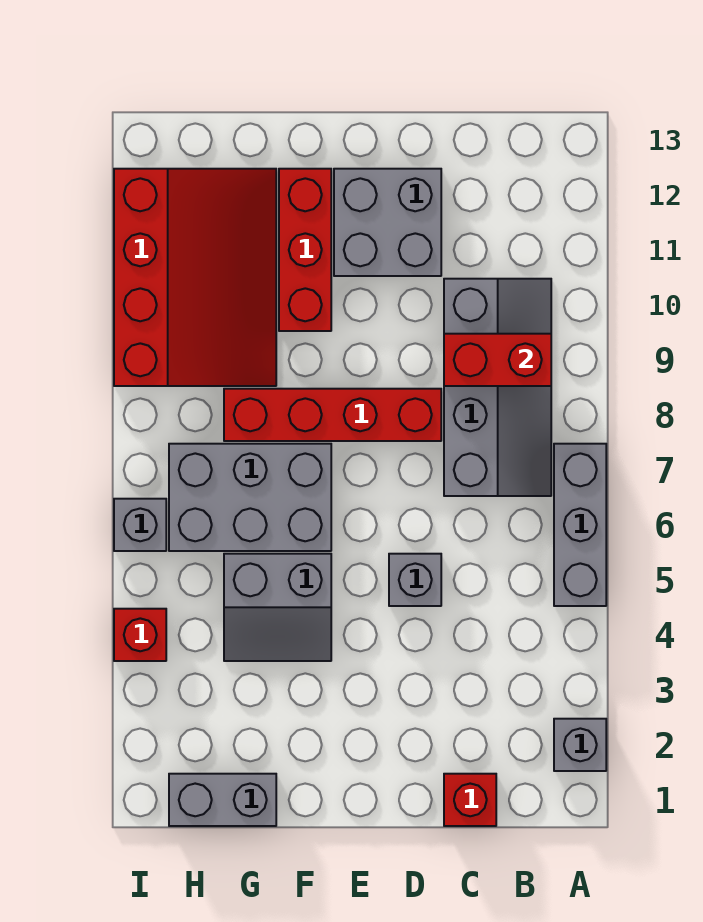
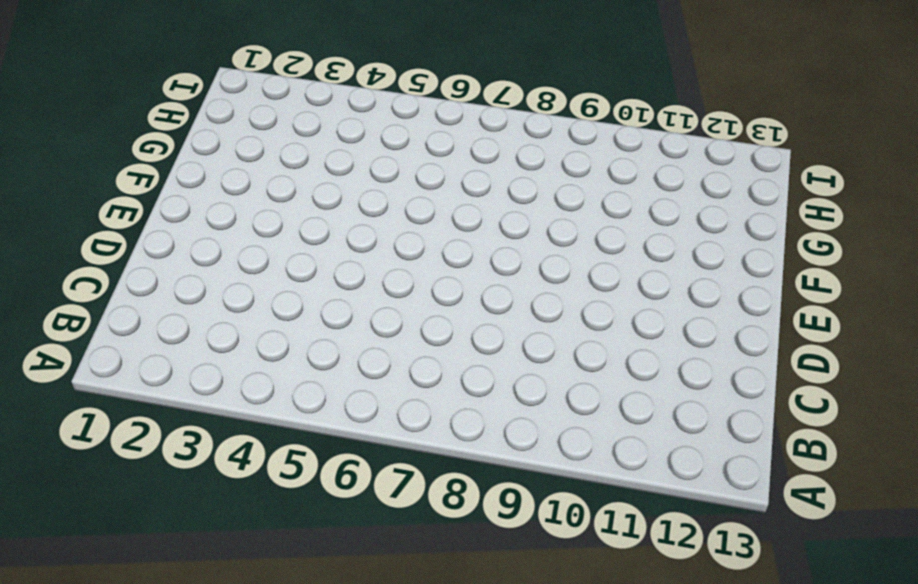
none -> grey 1x1 brick [554,719,606,771]
none -> grey 1x3 brick [554,444,606,606]
none -> grey 2x4 slope [444,279,551,496]

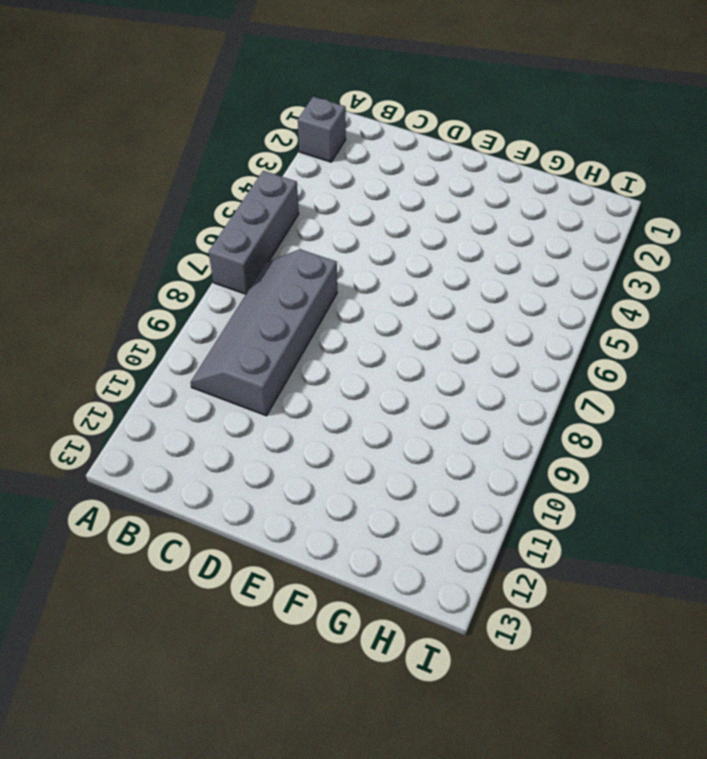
none -> red 1x1 brick [444,774,496,826]
none -> grey 1x1 brick [389,554,441,606]
none -> red 1x4 brick [224,389,441,441]

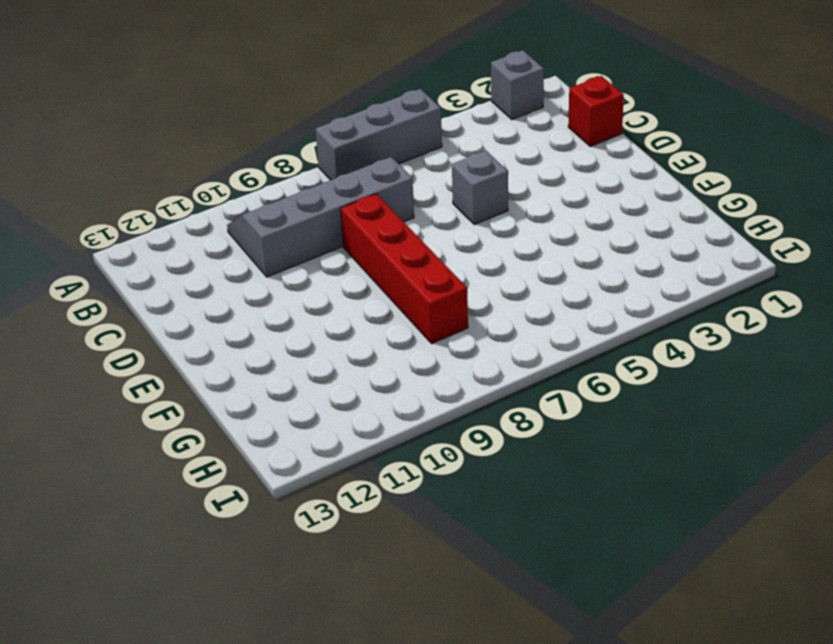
none -> grey 2x2 brick [334,169,441,276]
none -> grey 2x2 slope [224,554,331,661]
none -> grey 2x3 brick [169,444,331,551]

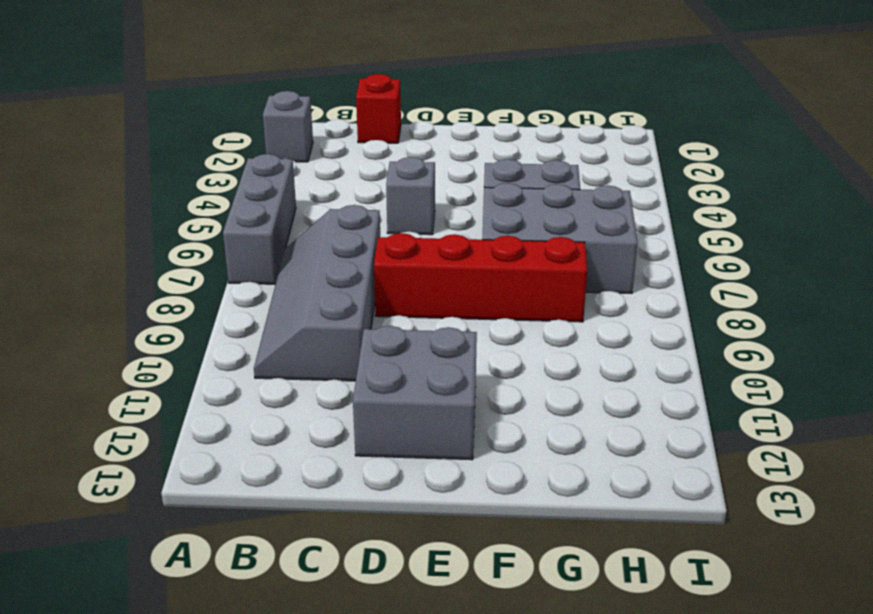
none -> red 1x3 brick [279,169,331,331]
none -> grey 1x2 brick [169,774,276,826]
none -> red 3x4 slope [114,169,276,386]

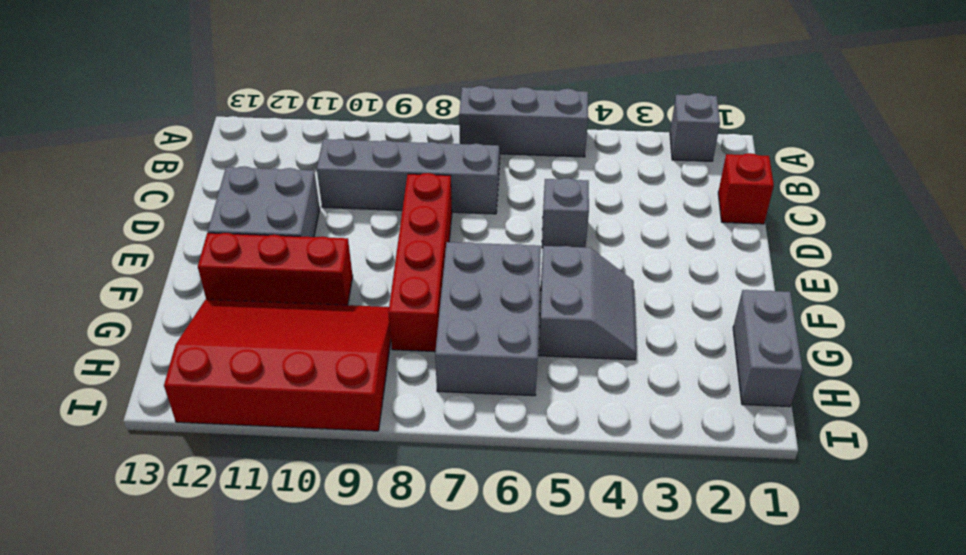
none -> red 1x1 brick [114,609,166,661]
none -> grey 1x1 brick [114,499,166,551]
none -> red 1x2 brick [444,334,551,386]

